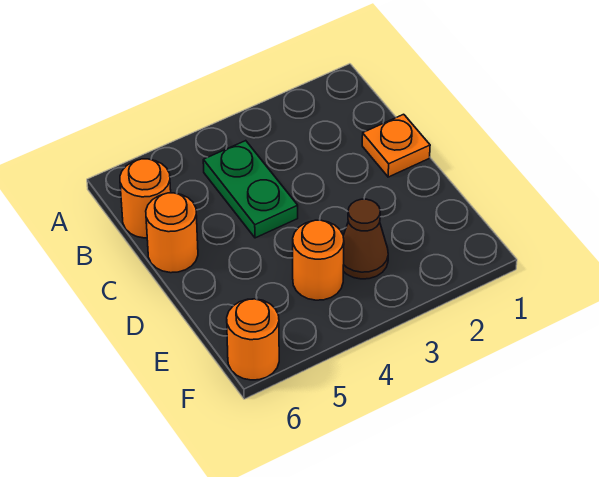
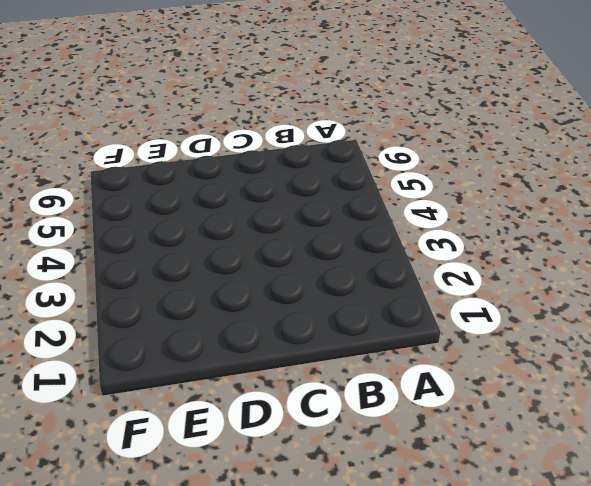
none -> green 1x2 plate [203,141,298,238]
none -> orange 1x1 round brick [120,159,171,238]

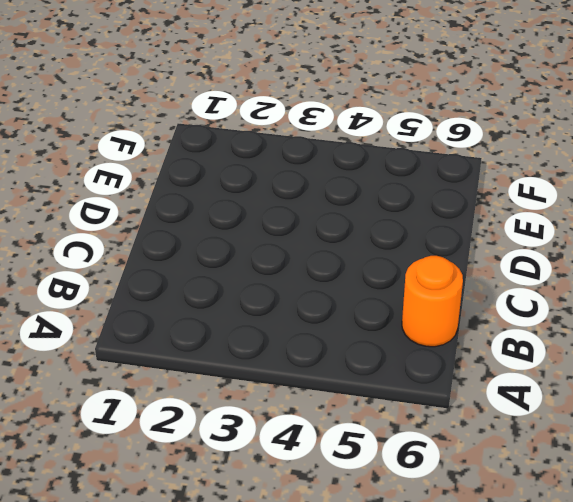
none -> green 1x2 plate [203,141,298,238]
none -> orange 1x1 plate [362,114,430,177]

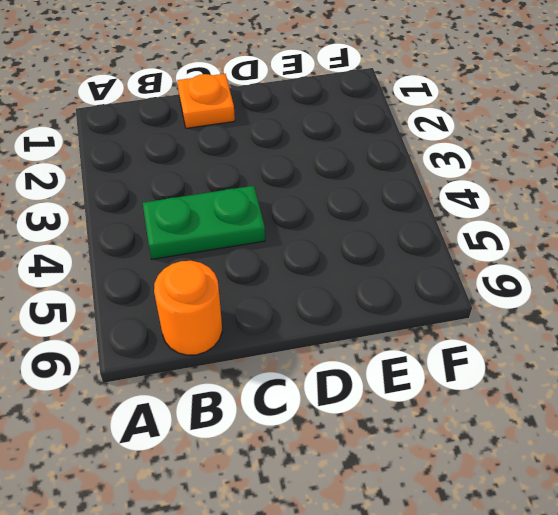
none -> orange 1x1 round brick [146,193,198,273]
none -> brown 1x1 cone [343,199,388,279]

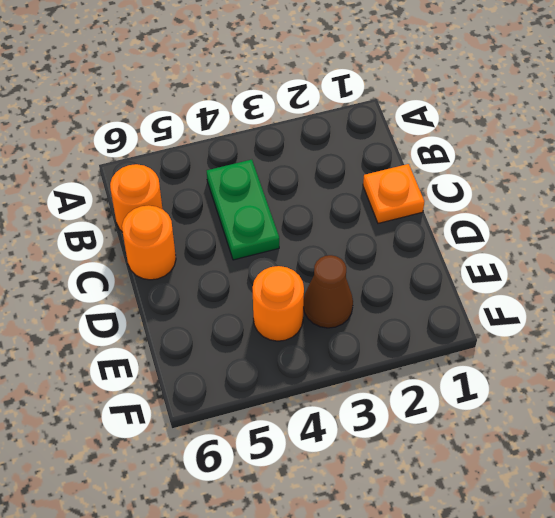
none -> orange 1x1 round brick [227,299,279,380]

